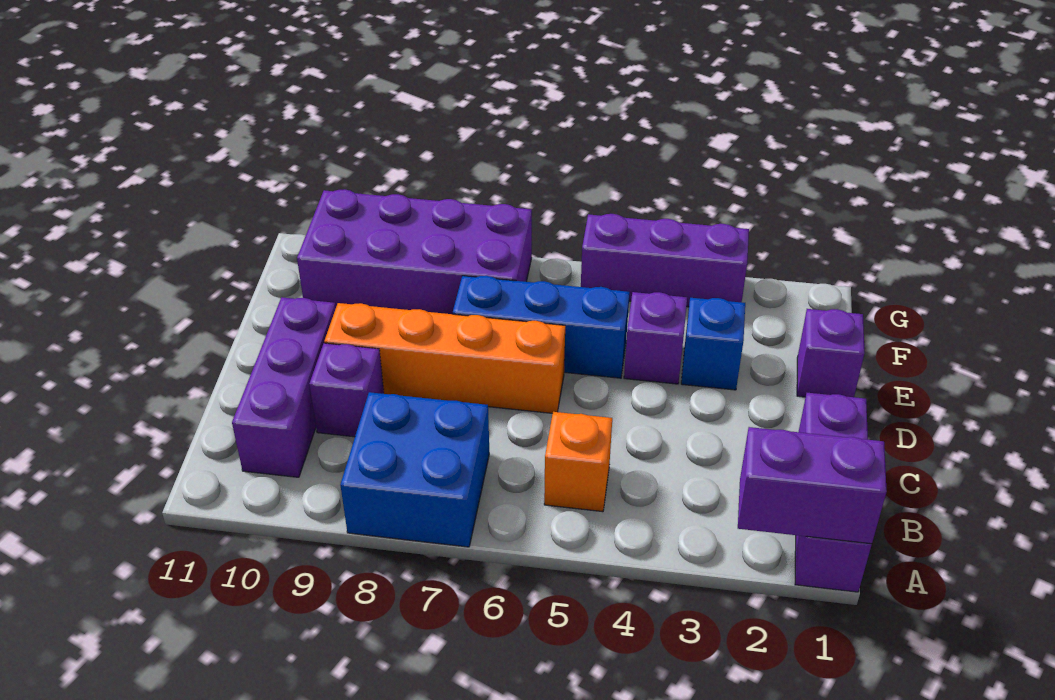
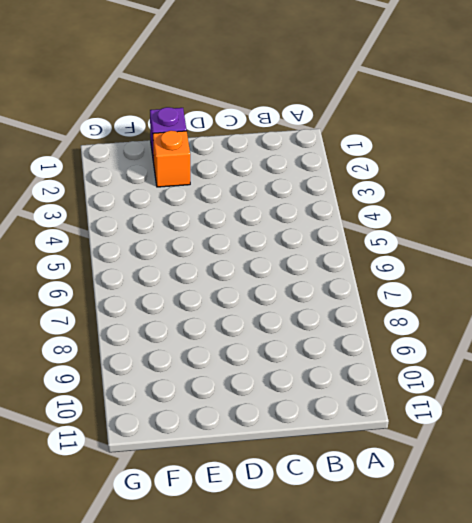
orange 1x1 brick [153,131,190,187] -> orange 1x1 brick moved to [544,412,612,512]
none -> purple 1x3 brick [795,393,872,592]
none -> blue 2x2 brick [340,392,489,547]
none -> purple 1x3 brick [232,297,336,477]

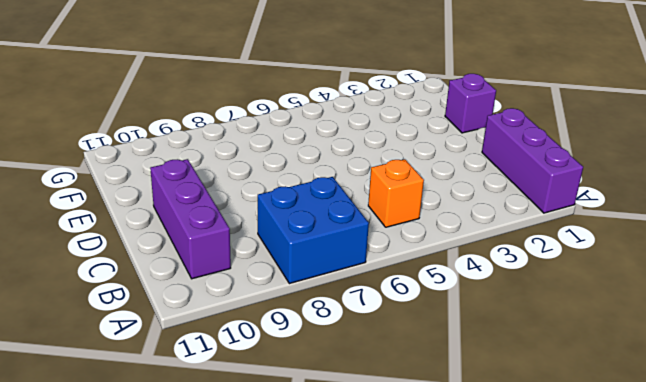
none -> purple 1x1 brick [309,343,384,437]
none -> orange 1x4 brick [324,303,565,413]
none -> blue 1x1 brick [681,298,745,390]

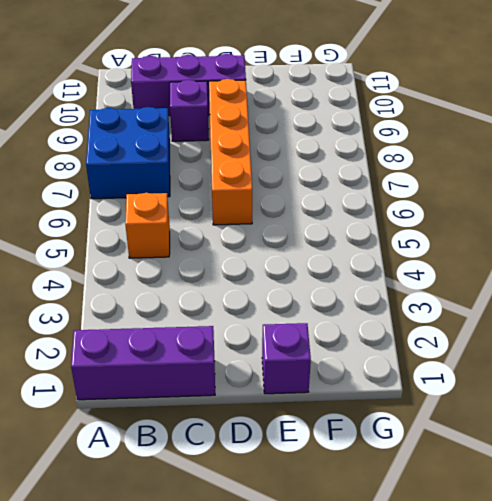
none -> blue 1x1 brick [681,298,745,390]
none -> purple 1x1 brick [624,292,687,384]
none -> blue 1x3 brick [453,276,630,378]

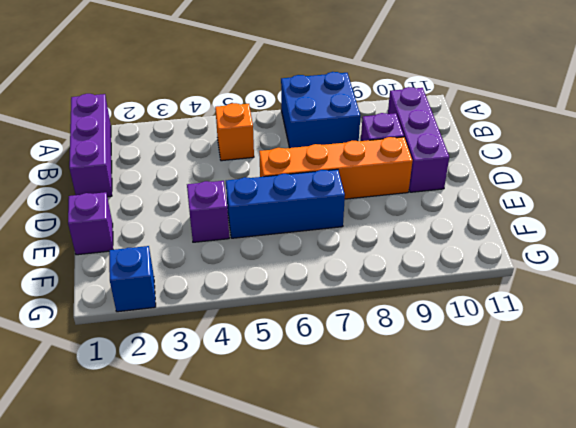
blue 1x1 brick [109,246,156,312] -> blue 1x1 brick moved to [681,298,745,390]
none -> purple 2x4 brick [297,189,532,314]
none -> purple 1x3 brick [581,214,749,307]
none -> purple 1x2 brick [738,427,887,544]

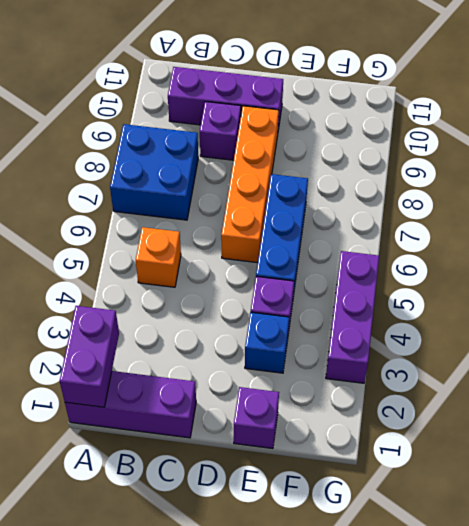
none -> purple 2x4 brick [297,189,532,314]

